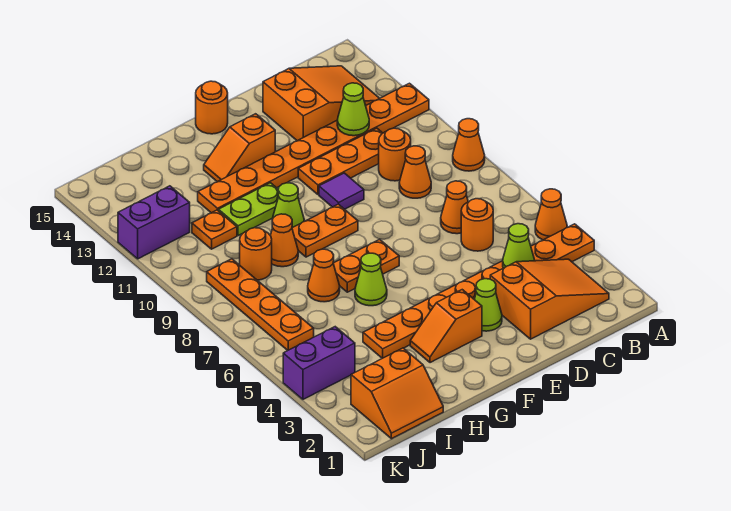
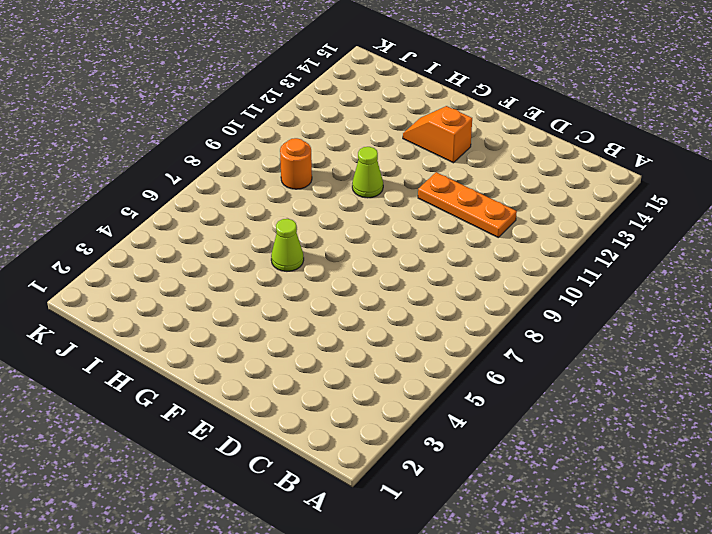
none -> orange 1x8 plate [363,224,594,358]
none -> orange 1x1 cone [535,189,567,240]
none -> orange 1x1 cone [453,119,485,171]
none -> orange 1x8 plate [198,83,429,213]

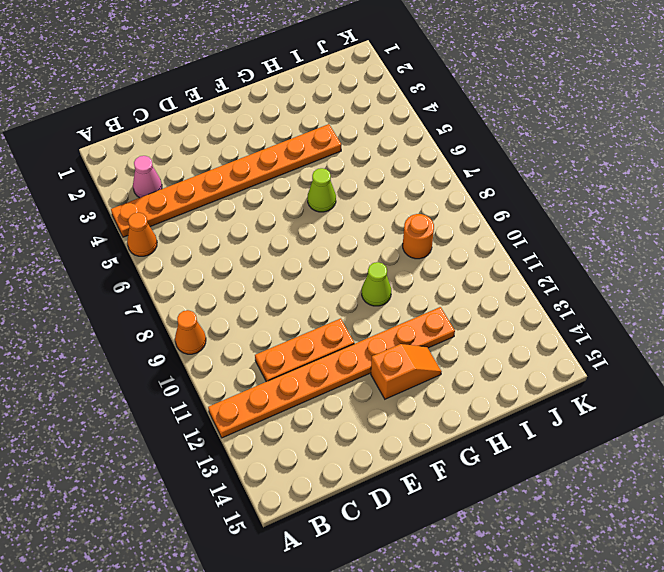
pink 1x1 cone [133,156,162,198] -> orange 2x3 slope [490,259,609,339]
none -> orange 2x3 slope [263,66,379,141]
none -> orange 1x1 round brick [461,199,493,251]
none -> orange 1x1 cone [441,181,468,234]
none -> orange 1x1 cone [399,146,431,198]

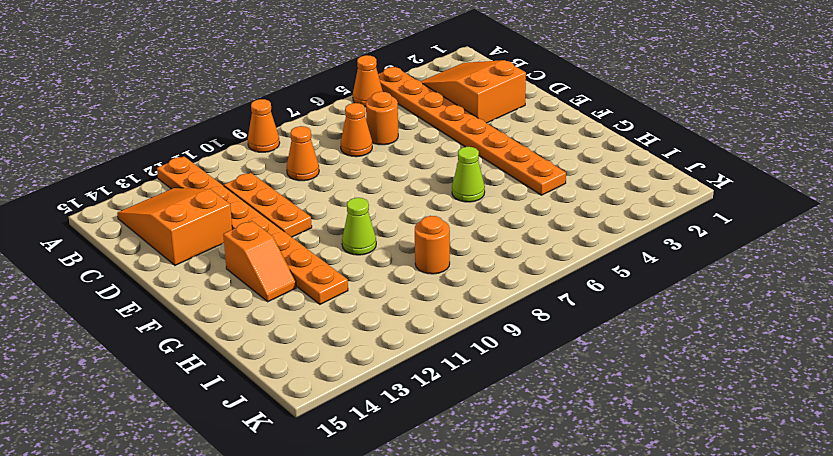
none -> orange 1x1 round brick [379,128,411,181]
none -> lime 1x1 cone [474,279,502,331]
none -> purple 1x1 tile [319,173,364,209]
none -> orange 1x2 slope [410,290,482,363]

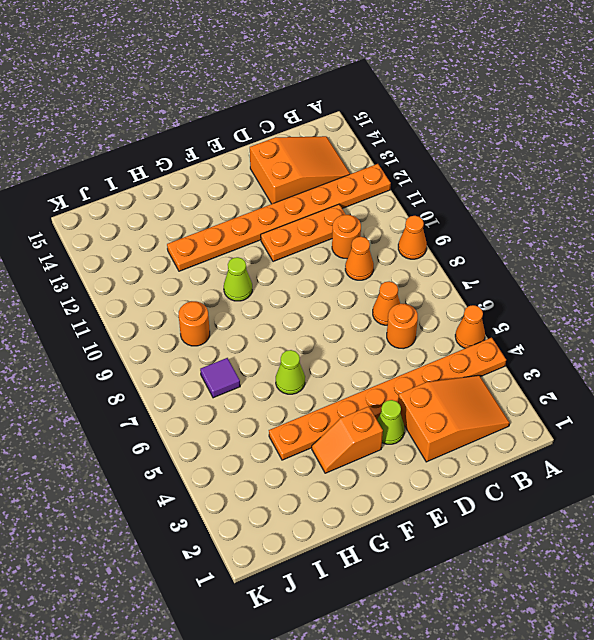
purple 1x1 tile [200,358,240,398] -> purple 1x1 tile moved to [319,173,364,209]
none -> orange 1x2 plate [333,239,399,292]
none -> orange 1x2 plate [292,204,358,257]
none -> orange 1x2 slope [204,114,275,182]
none -> orange 1x1 round brick [196,81,228,134]

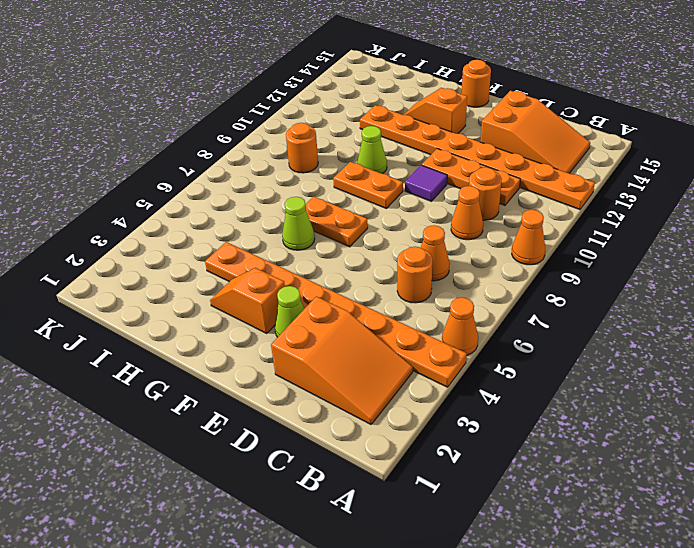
none -> lime 1x2 plate [218,183,279,236]
none -> orange 1x1 cone [308,249,340,302]
none -> orange 1x1 cone [270,214,298,267]
none -> orange 2x2 slope [351,348,443,439]

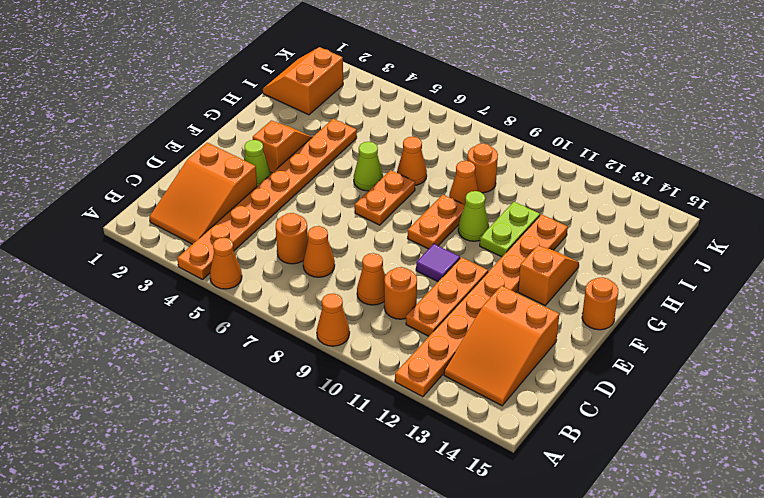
none -> orange 1x1 plate [192,210,237,249]
none -> purple 1x2 brick [283,327,355,399]
none -> orange 1x4 plate [207,259,314,350]
none -> purple 1x2 brick [118,186,190,259]

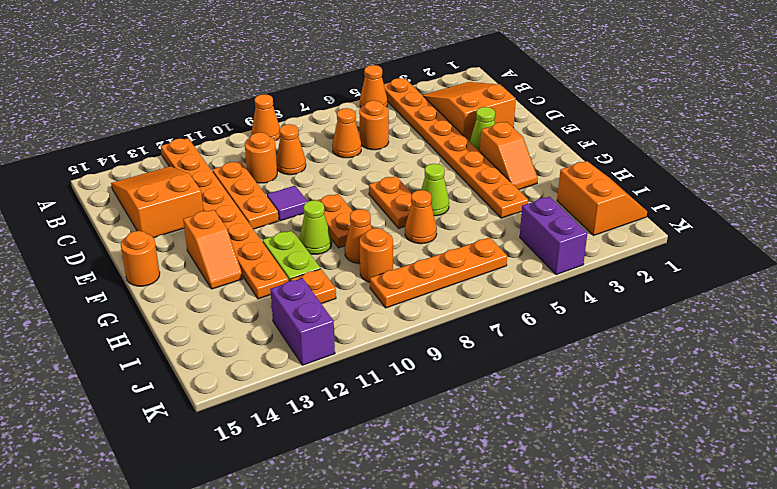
none -> lime 1x1 cone [503,224,535,268]
none -> lime 1x1 cone [337,83,369,136]

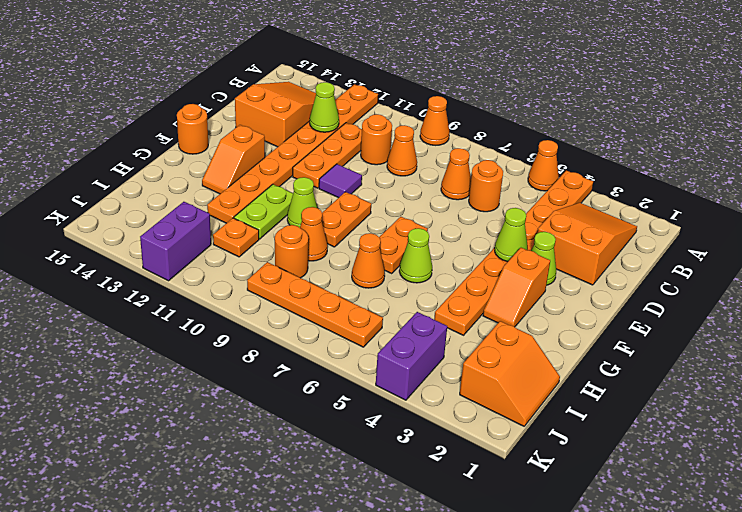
lime 1x1 cone [495,208,528,262] -> lime 1x1 cone moved to [503,224,535,268]

